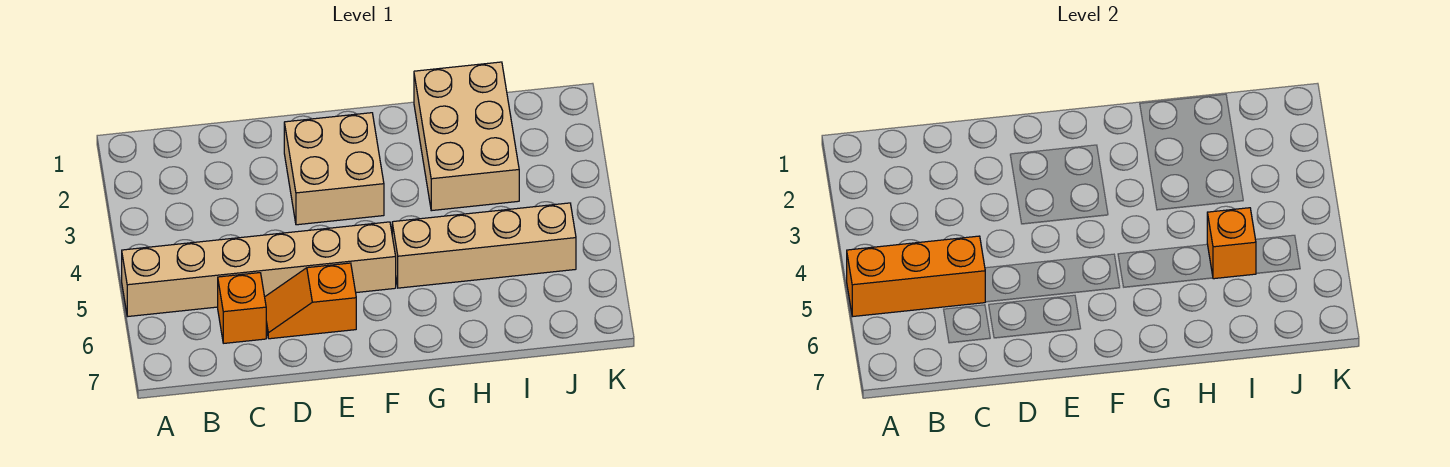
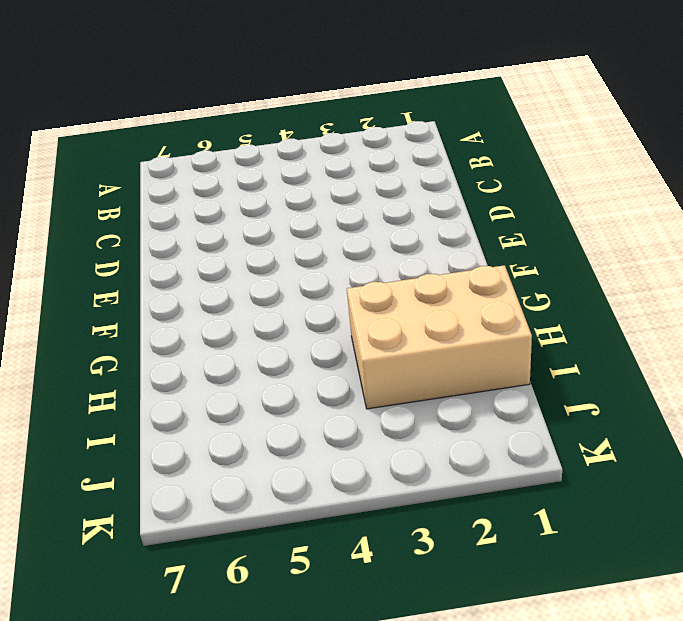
none -> tan 1x6 brick [122,222,396,317]
none -> orange 1x1 brick [218,273,266,343]

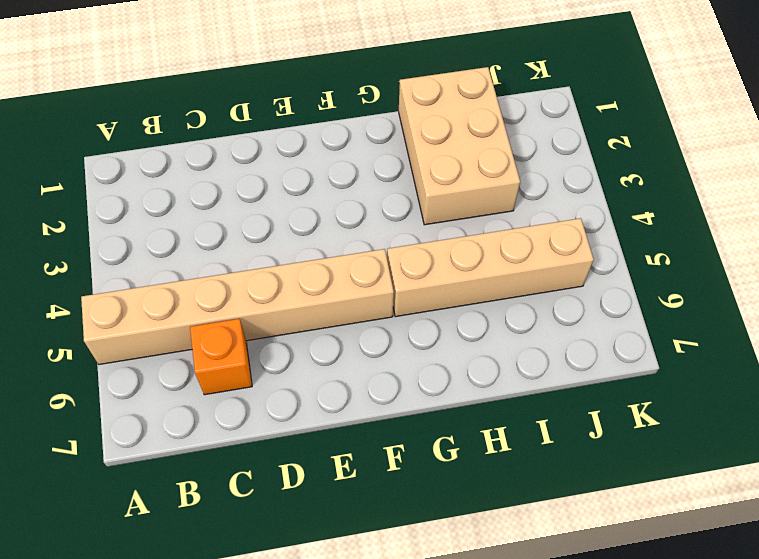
none -> orange 1x2 slope [265,263,356,339]
none -> tan 2x2 brick [284,113,384,225]

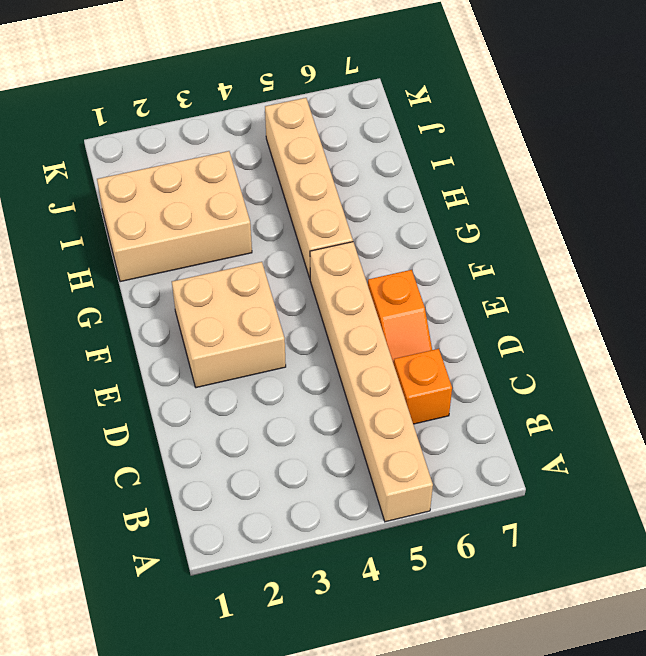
none -> orange 1x3 brick [847,236,985,317]
none -> orange 1x1 brick [1207,208,1256,279]

